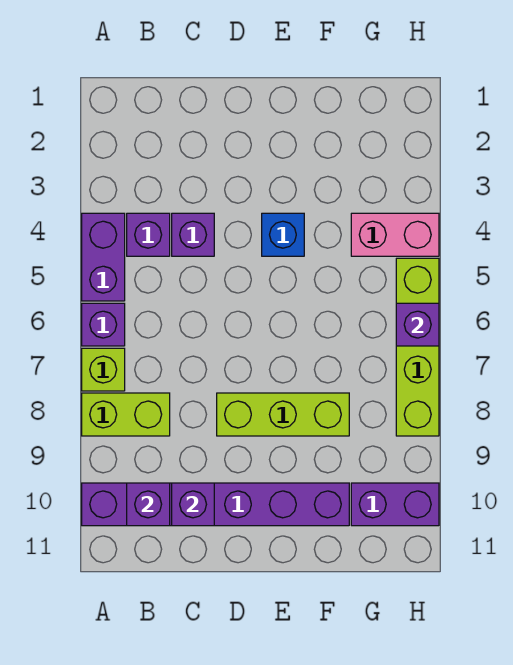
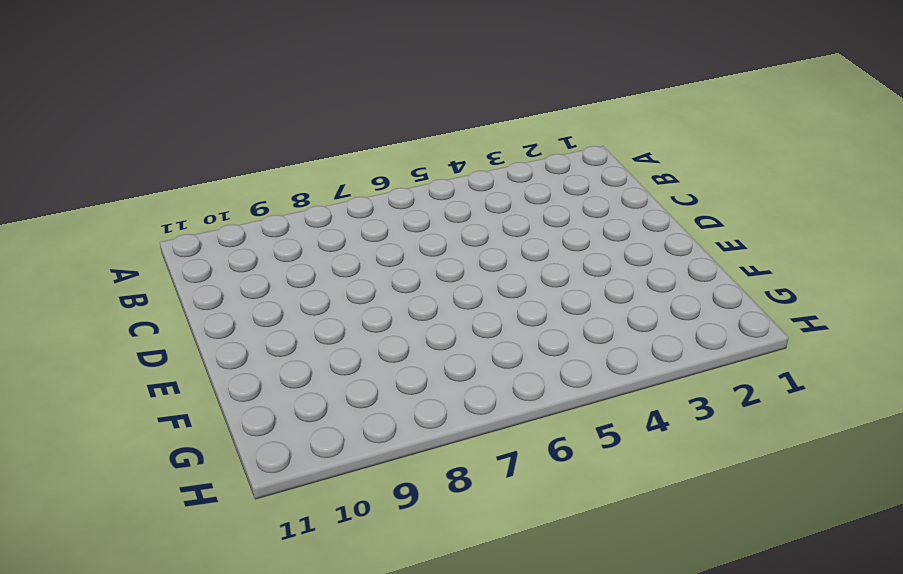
none -> purple 1x2 brick [82,213,125,301]
none -> purple 1x1 brick [82,303,125,346]
none -> lime 1x1 brick [82,348,125,391]

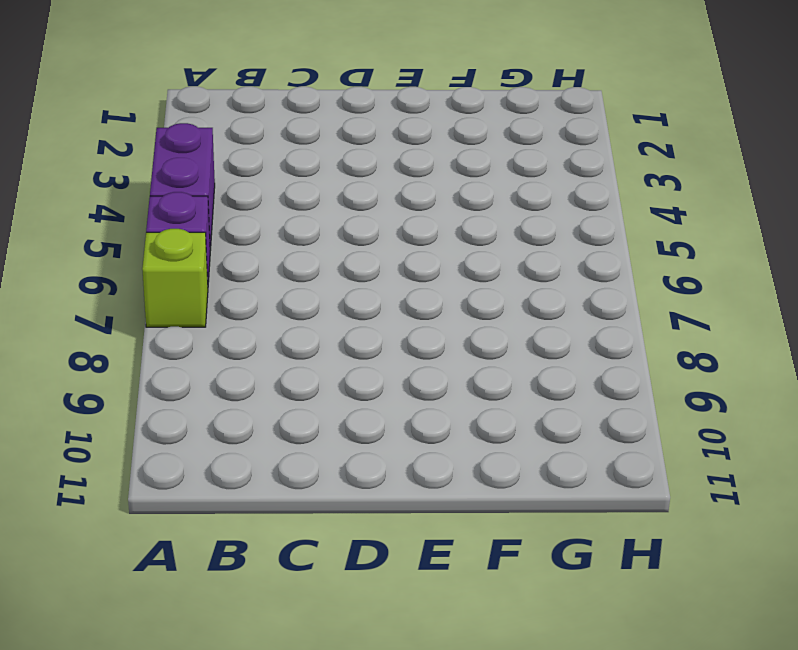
none -> lime 1x2 brick [82,393,170,436]
none -> purple 1x6 brick [82,483,349,526]
none -> purple 1x1 brick [127,213,170,256]

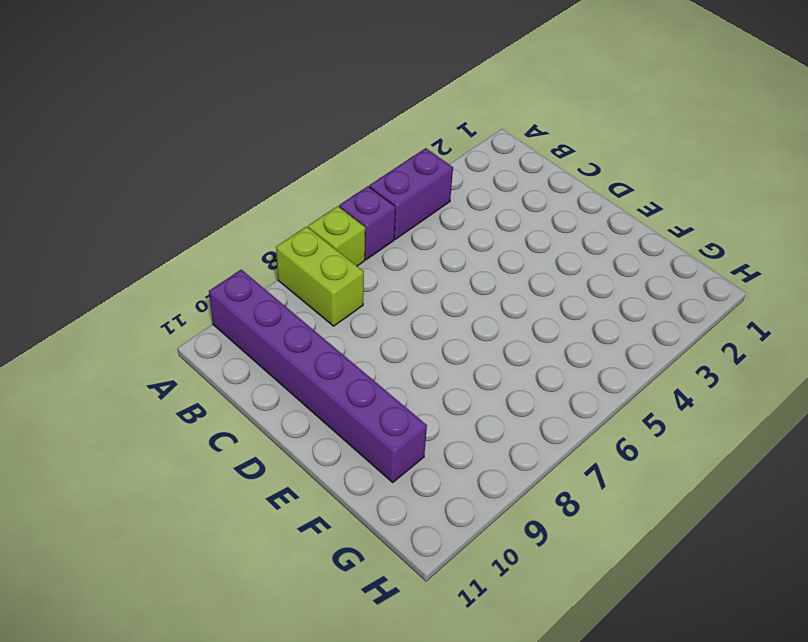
none -> purple 1x1 brick [127,213,170,256]
none -> purple 1x1 brick [172,213,214,256]
none -> lime 1x3 brick [217,393,349,436]

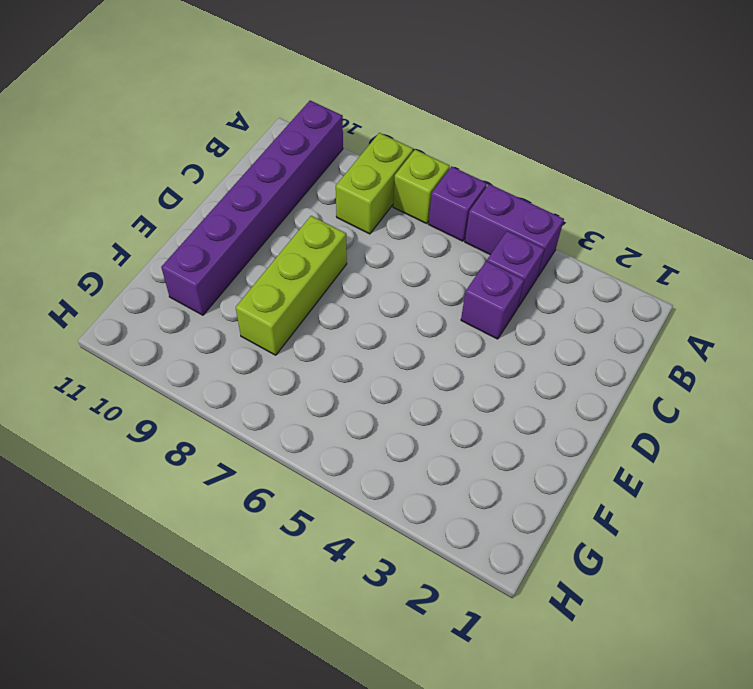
none -> blue 1x1 brick [262,213,304,256]
none -> pink 1x2 brick [351,213,439,256]
none -> purple 1x2 brick [351,483,439,526]

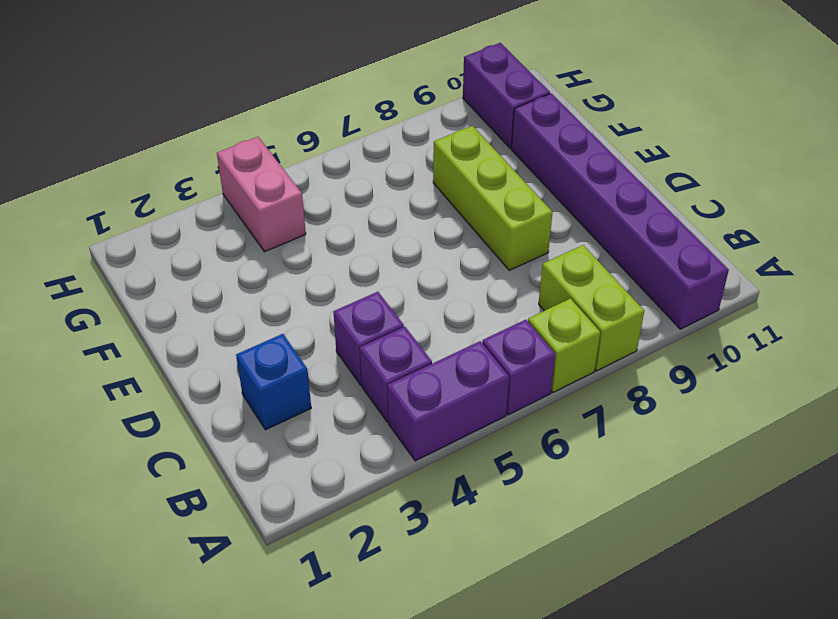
blue 1x1 brick [236,334,311,430] -> blue 1x1 brick moved to [262,213,304,256]
none -> lime 1x4 brick [396,258,439,436]
none -> purple 1x1 brick [127,483,170,526]
none -> purple 1x1 brick [172,483,214,526]

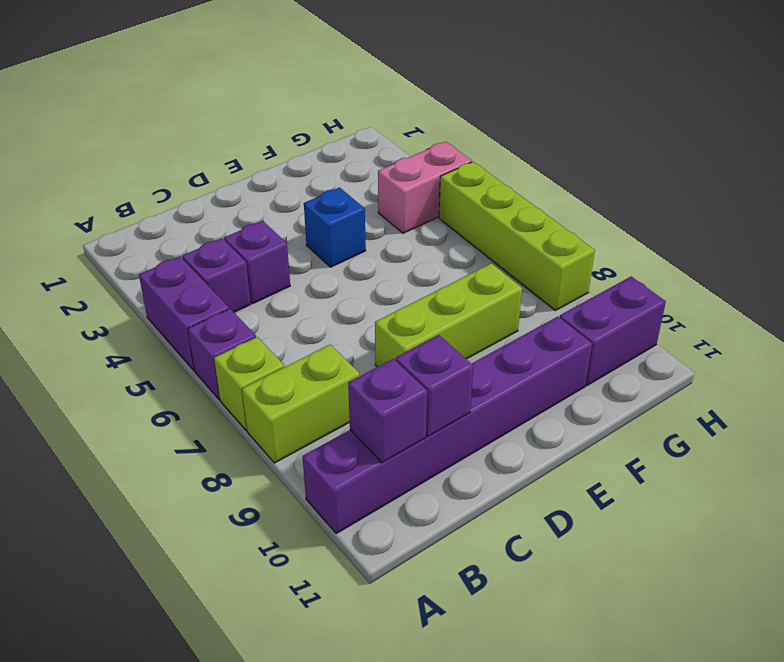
none -> purple 1x1 brick [396,303,439,346]

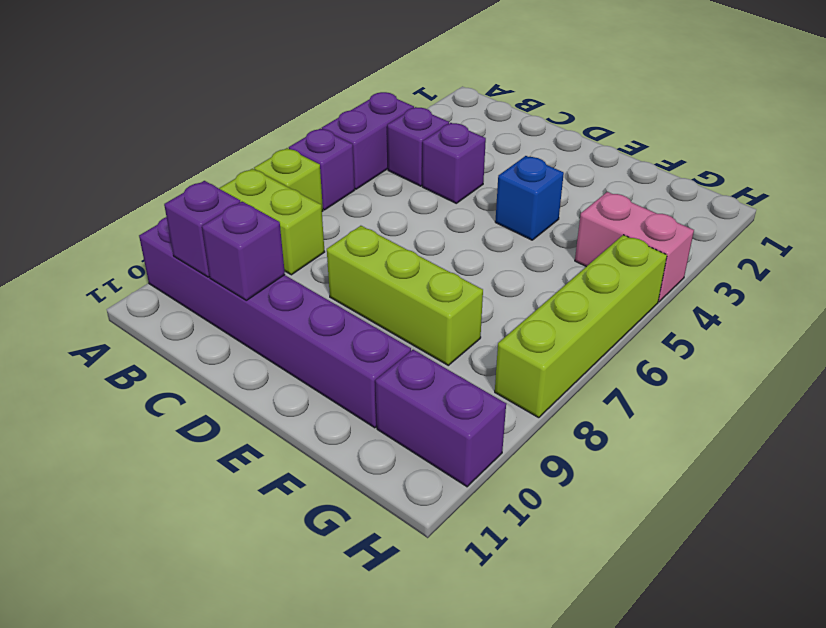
none -> purple 1x1 brick [396,303,439,346]

